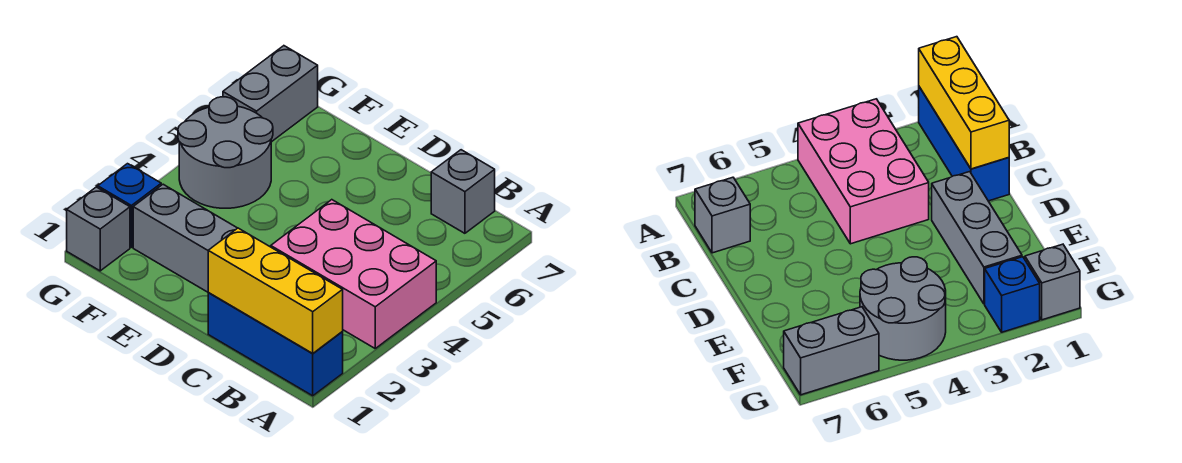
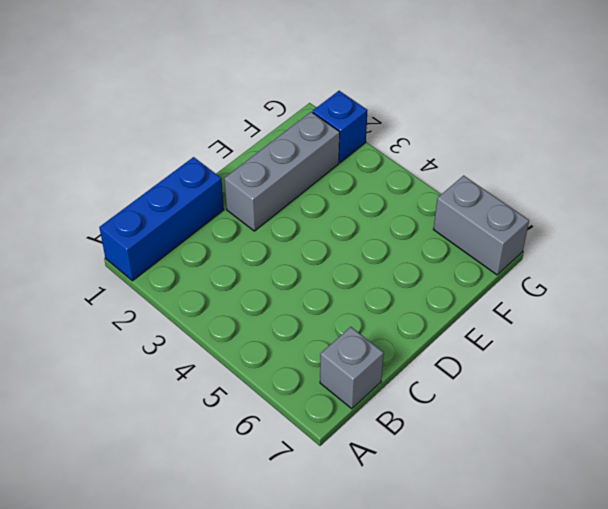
none -> pink 2x3 brick [271,200,436,348]
none -> grey 2x2 round brick [178,97,273,208]

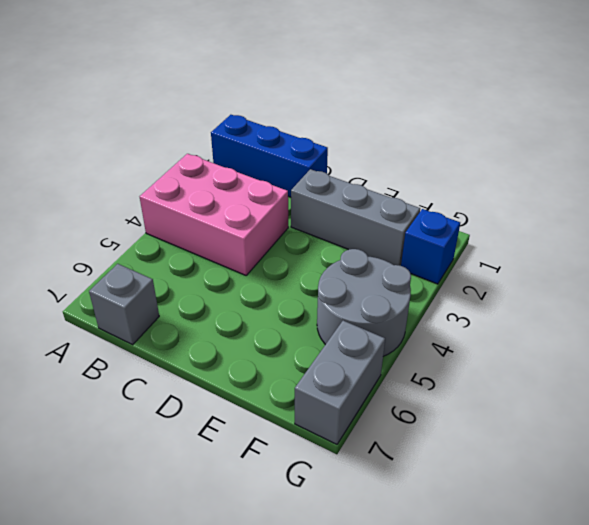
none -> grey 1x1 brick [67,187,130,271]
none -> yellow 1x3 brick [208,228,343,354]

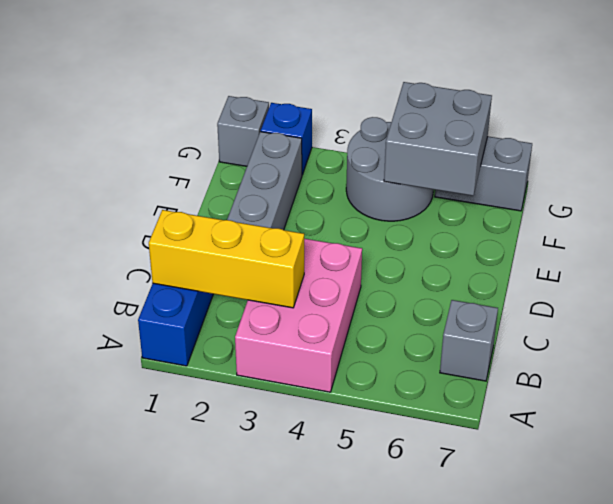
yellow 1x3 brick [149,210,304,308] -> yellow 1x3 brick turned to [208,228,343,354]
grey 2x2 brick [384,82,492,196] -> none

